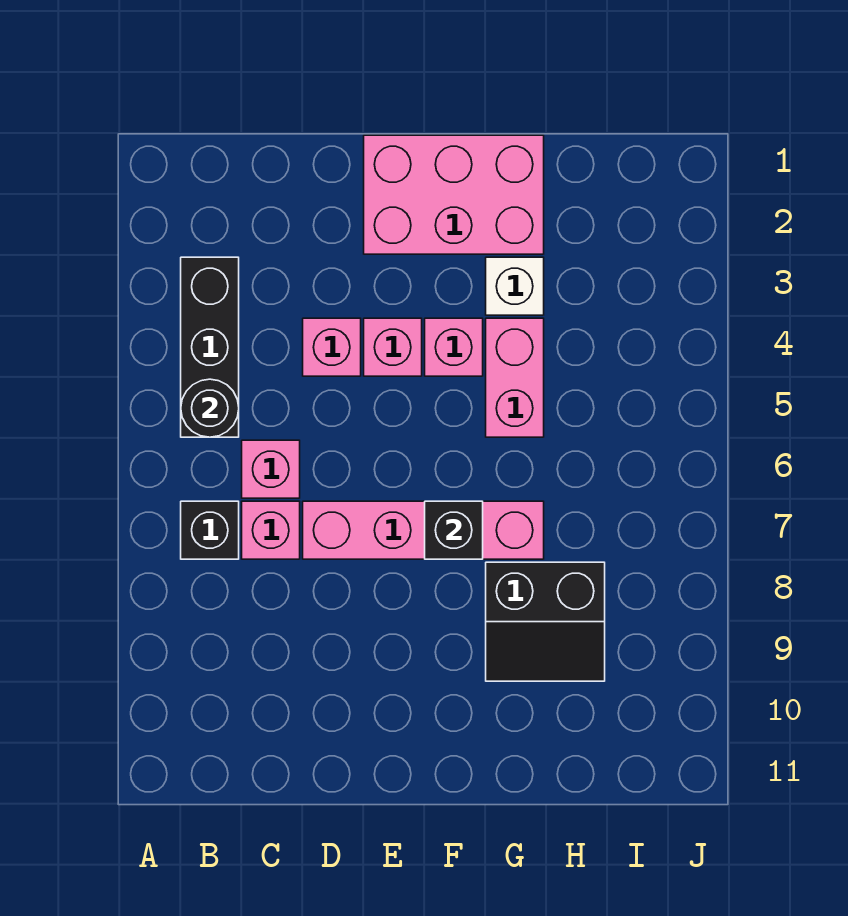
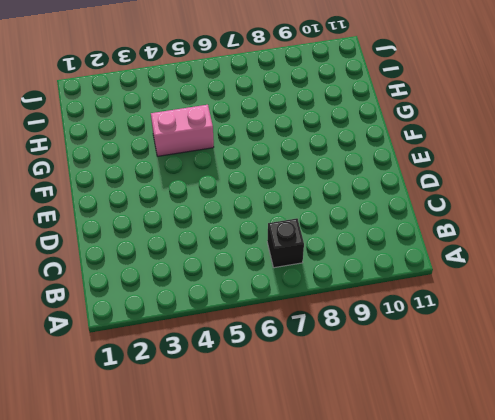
none -> black 1x3 brick [181,257,239,437]
none -> pink 1x1 brick [242,440,300,498]
none -> pink 1x1 brick [242,501,300,559]

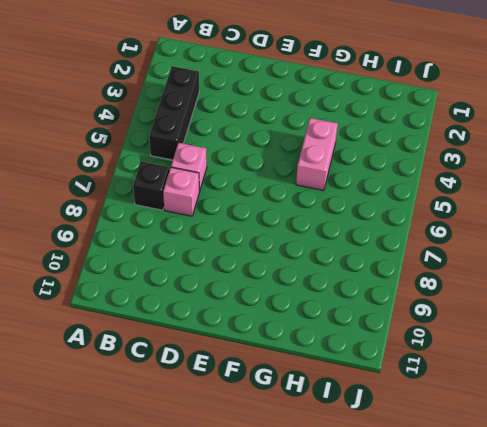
none -> pink 1x1 brick [303,318,361,376]
none -> pink 1x4 brick [303,501,544,559]
none -> pink 2x3 brick [364,135,544,254]

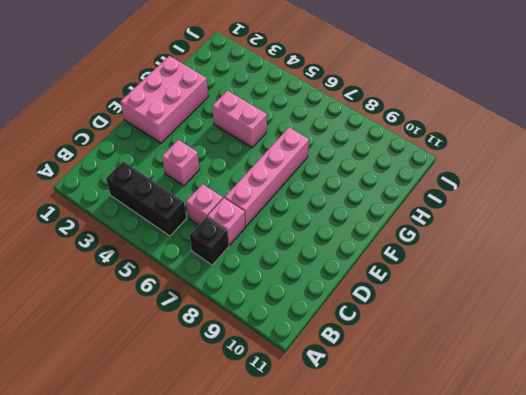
none -> pink 1x1 brick [364,318,422,376]
none -> pink 1x1 brick [425,318,483,376]
none -> white 1x1 brick [486,257,544,315]

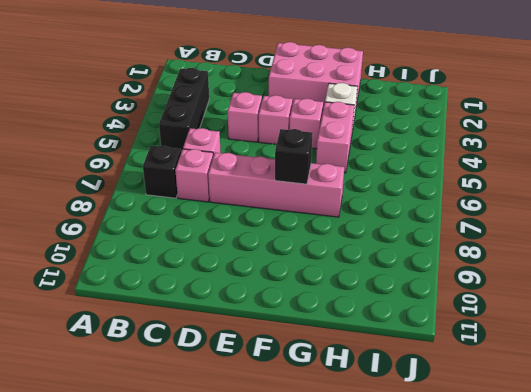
none -> black 2x2 slope [486,562,605,681]
none -> black 1x1 round brick [181,379,239,437]

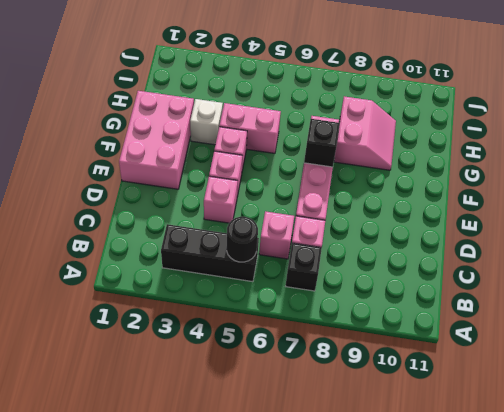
pink 2x2 slope [334,96,396,170] -> black 2x2 slope [486,562,605,681]

